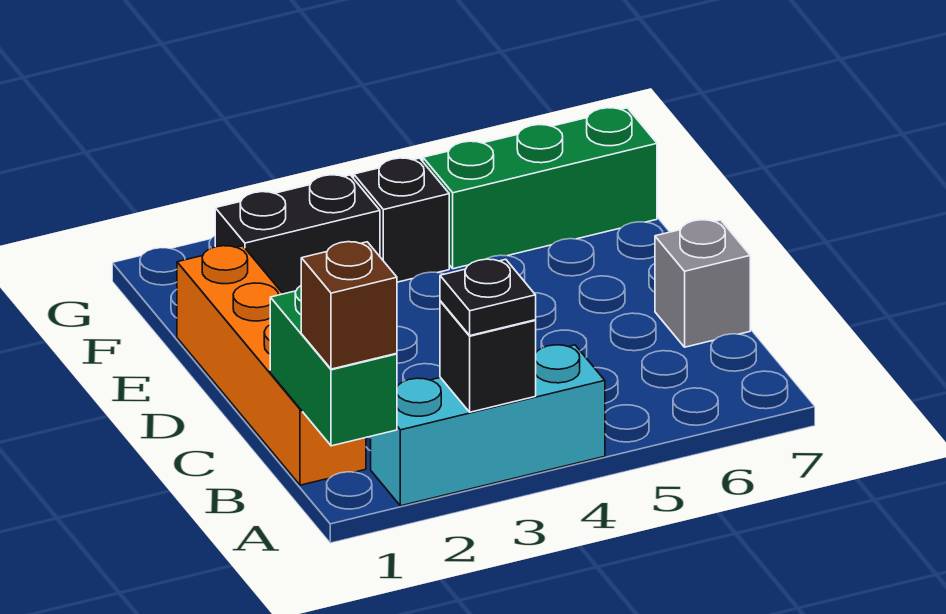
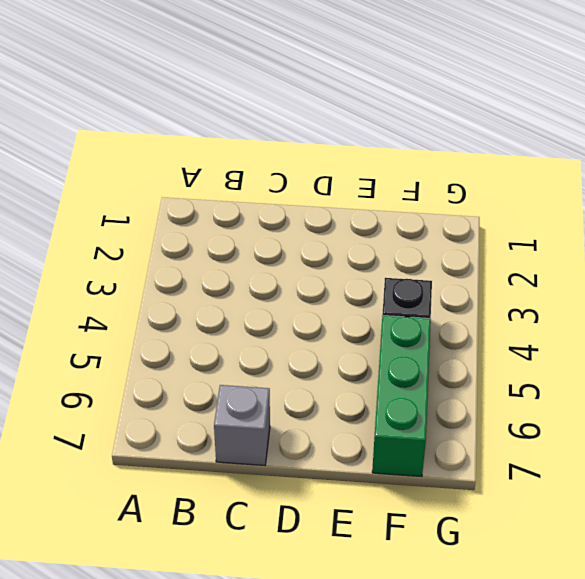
none -> cyan 1x3 brick [371,345,605,506]
none -> orange 1x4 brick [177,246,366,485]

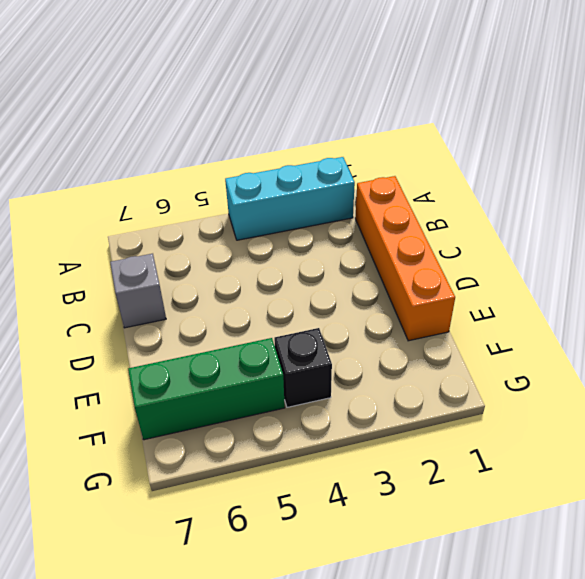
none -> black 1x2 brick [215,175,380,294]
none -> green 1x2 brick [270,286,397,446]

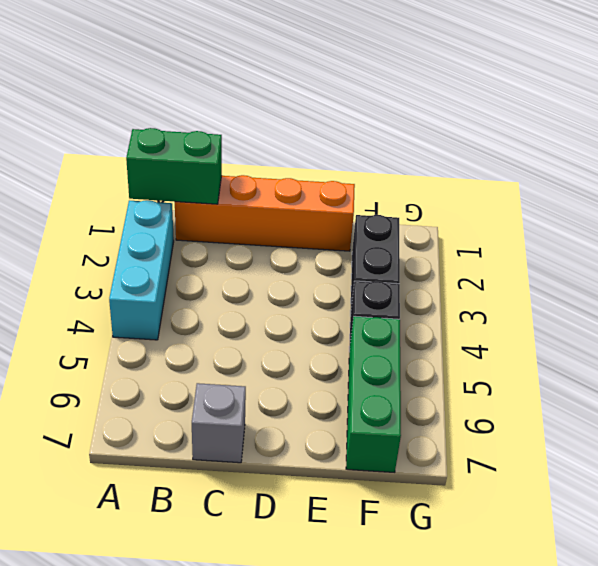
none -> black 1x1 brick [440,301,536,412]
none -> brown 1x1 brick [301,242,397,369]

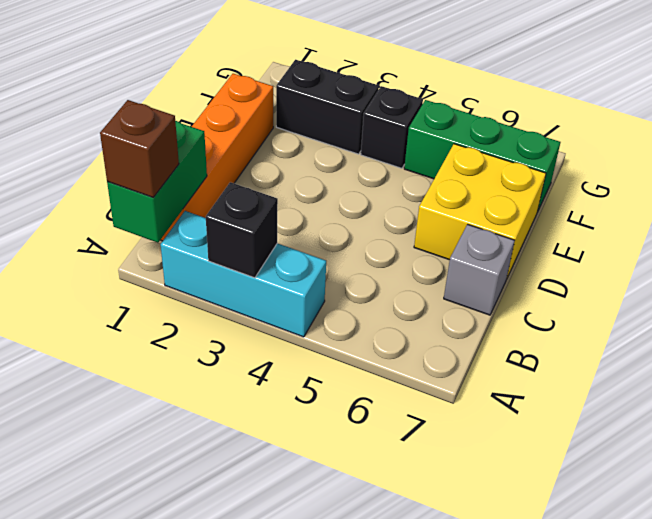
yellow 2x2 brick [414,144,546,278] -> none
none -> black 1x1 plate [440,259,536,335]

